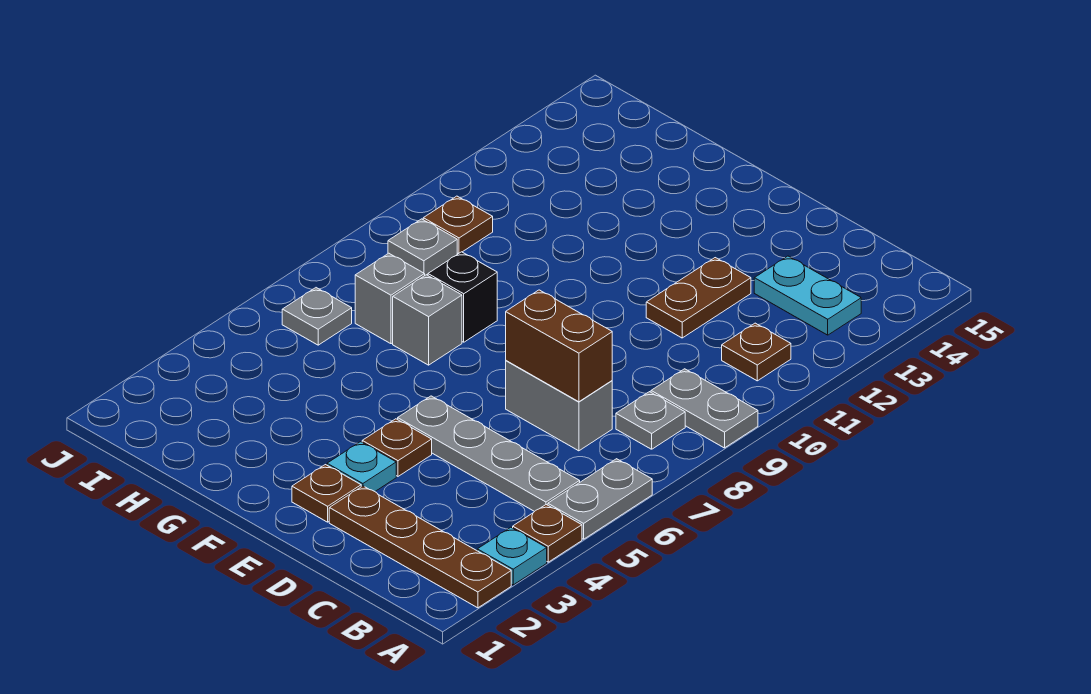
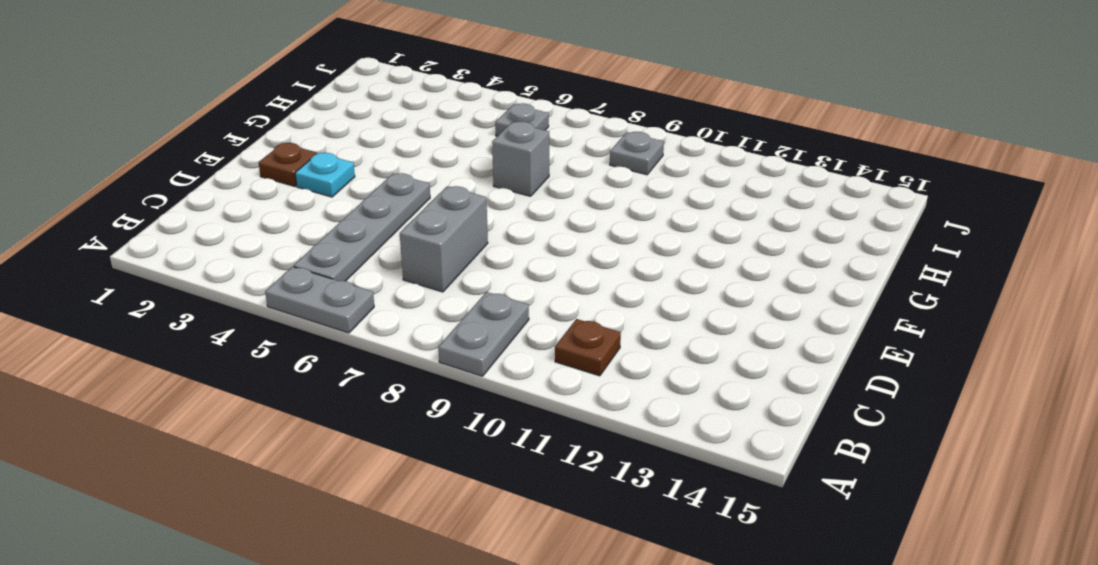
none -> brown 1x4 plate [329,486,511,608]
none -> cyan 1x1 plate [477,527,547,585]
none -> brown 1x1 plate [513,505,582,562]

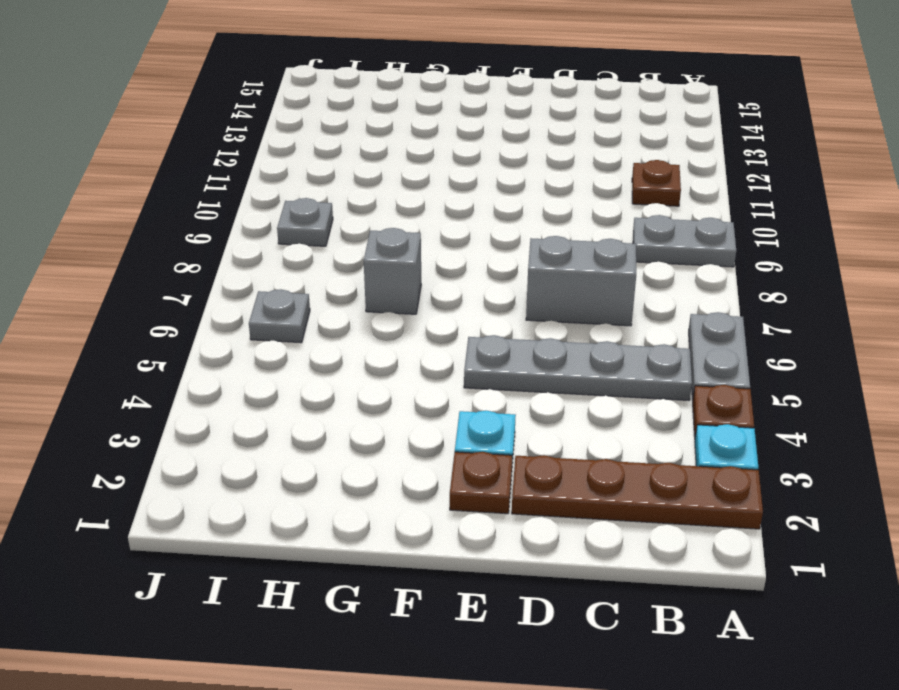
none -> grey 1x1 plate [616,392,685,449]
none -> cyan 1x2 plate [754,256,861,335]
none -> brown 1x2 plate [646,258,751,338]

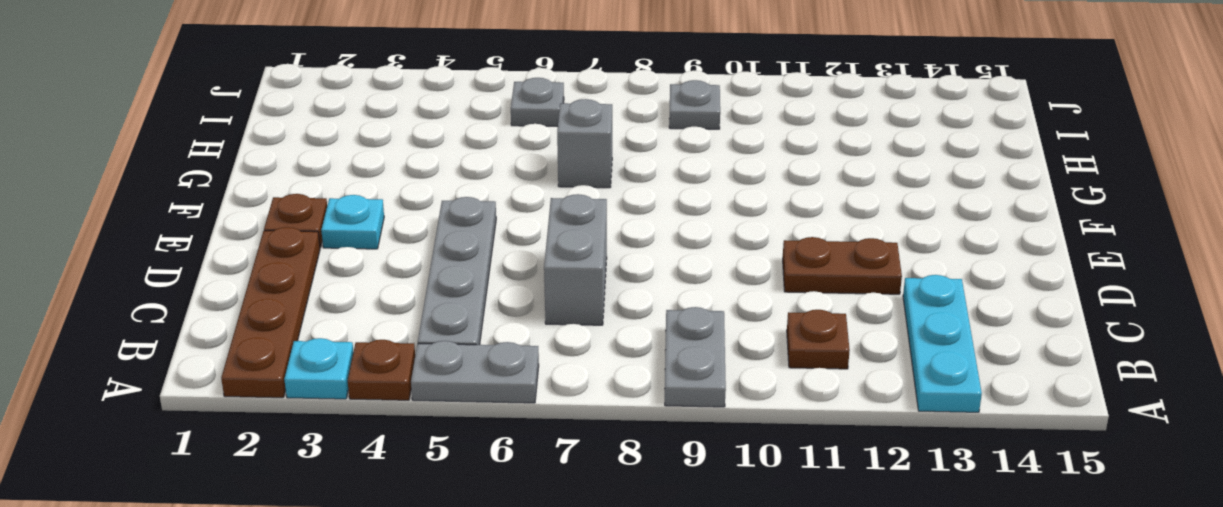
cyan 1x3 plate [903,275,982,412] -> cyan 1x2 plate [754,256,861,335]
none -> grey 1x1 plate [616,392,685,449]
none -> brown 1x1 plate [362,419,432,476]
none -> black 1x1 brick [428,252,497,342]

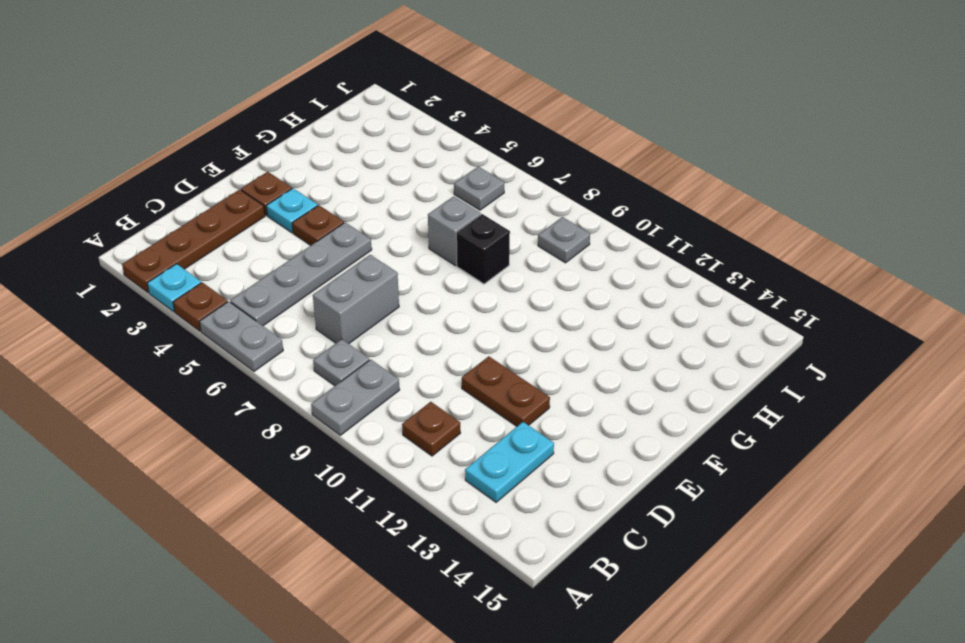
none -> grey 1x1 brick [355,253,425,344]
none -> brown 1x1 plate [423,196,493,254]
none -> brown 1x2 brick [506,290,612,402]

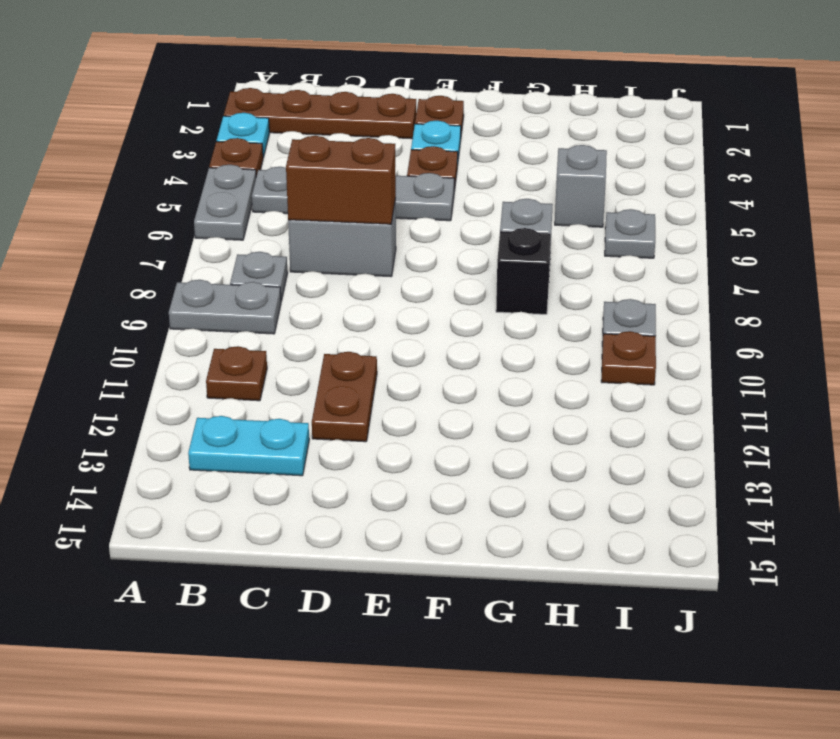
grey 1x1 brick [555,145,607,227] -> grey 1x1 brick moved to [355,253,425,344]

